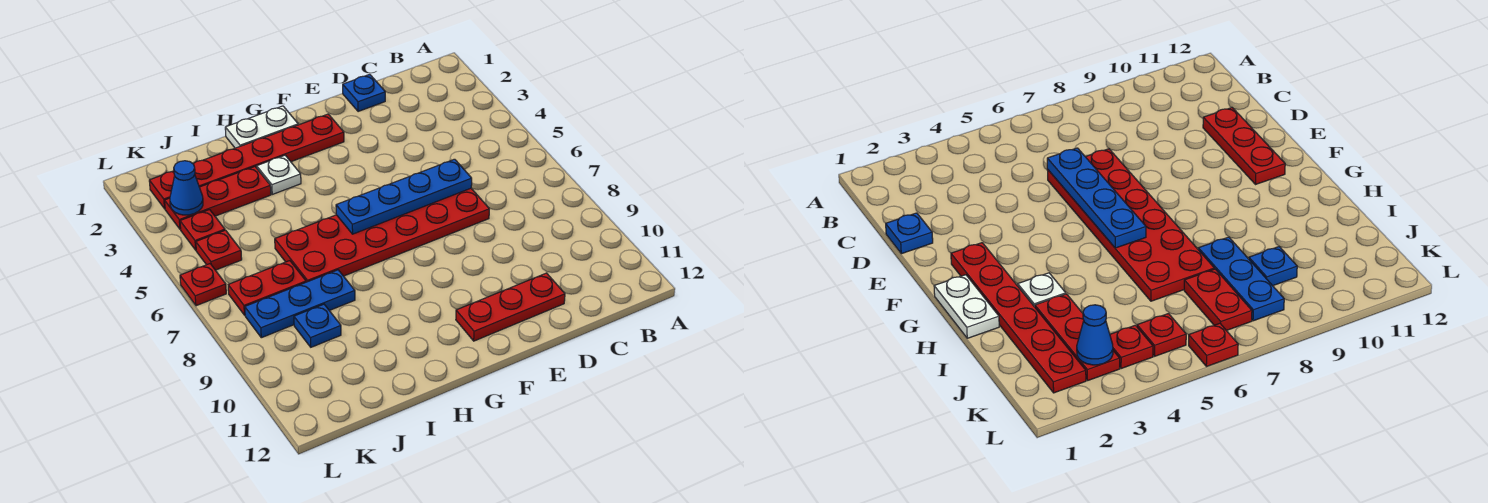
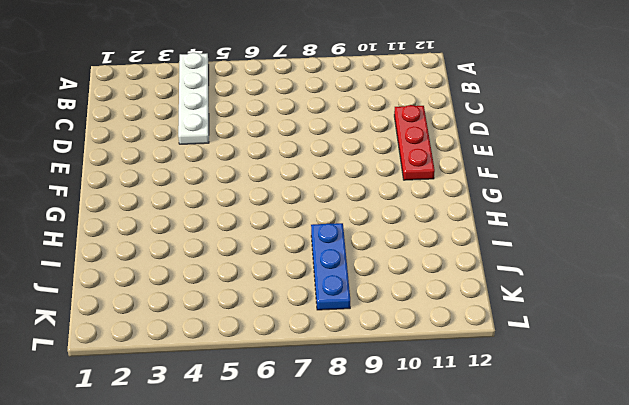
white 1x4 plate [178,53,209,144] -> none
none -> blue 1x1 plate [343,74,385,112]
none -> red 2x6 plate [275,188,489,282]
none -> red 1x6 plate [149,114,344,209]

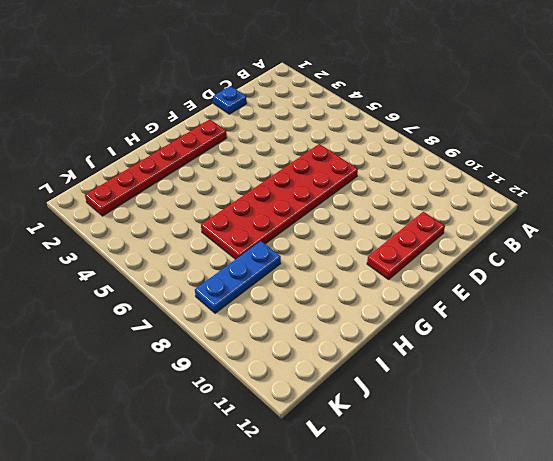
none -> white 1x2 plate [225,106,298,148]
none -> white 1x1 plate [257,155,301,194]
none -> red 1x3 plate [165,167,271,229]

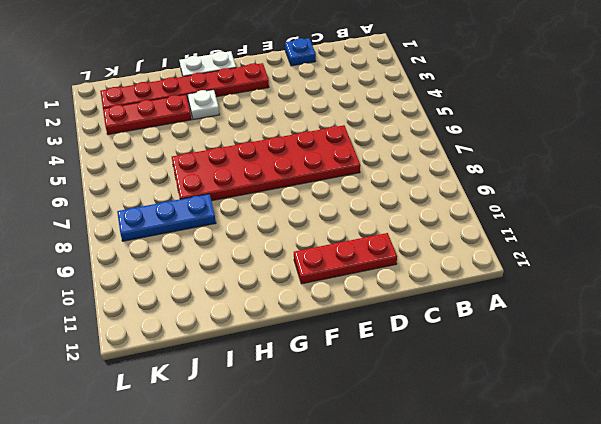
none -> red 1x2 plate [228,261,306,315]
none -> blue 1x1 plate [294,304,341,347]
none -> red 1x1 plate [180,210,225,250]

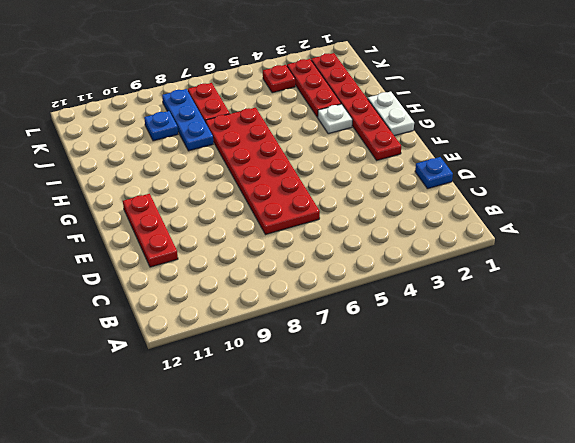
none -> red 1x1 plate [196,230,242,270]
none -> red 1x1 plate [180,264,226,306]
none -> blue 1x4 plate [336,159,472,234]

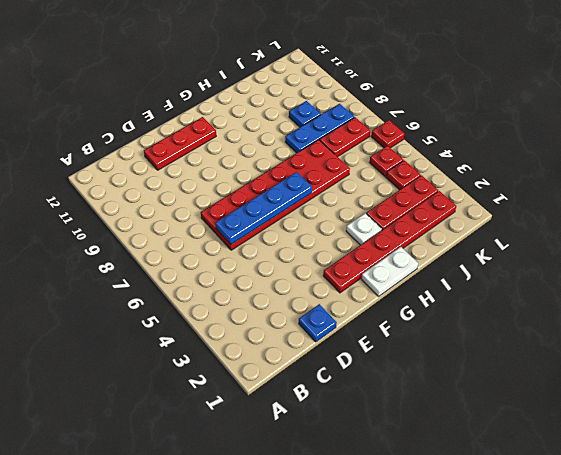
none -> blue 1x1 cone [170,161,203,215]

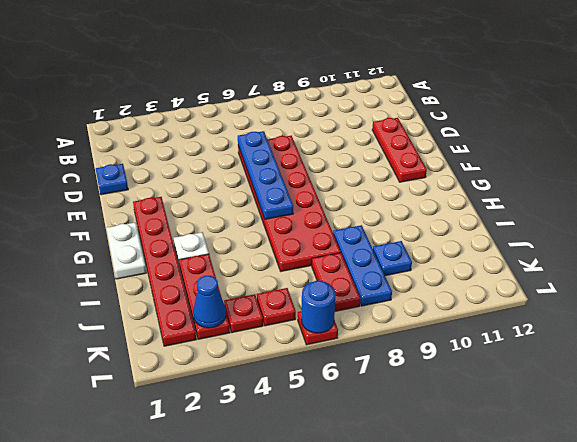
blue 1x1 round brick [301,281,335,333] -> none

